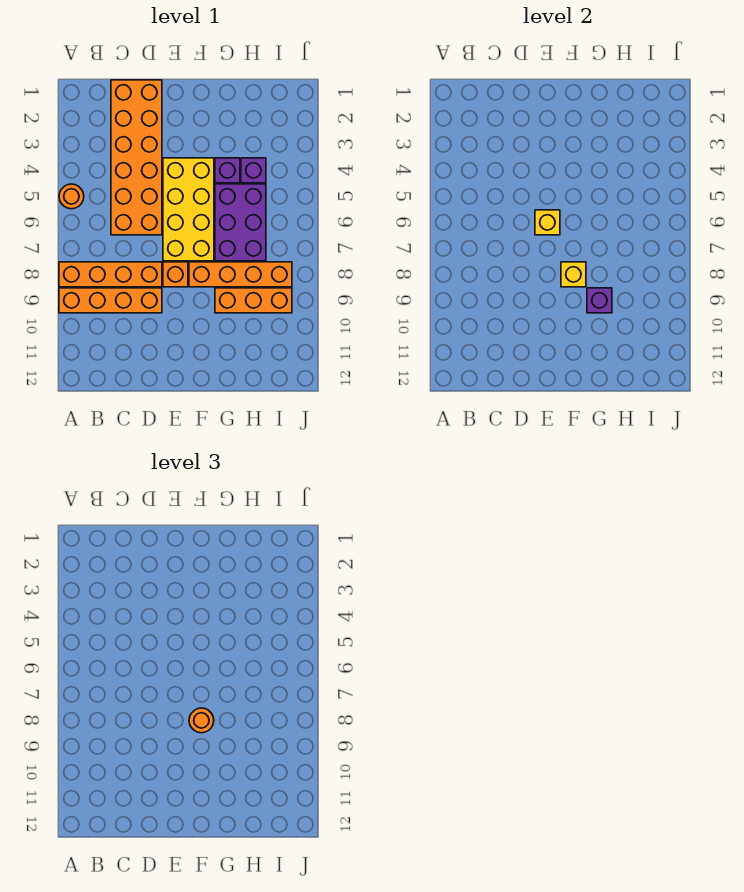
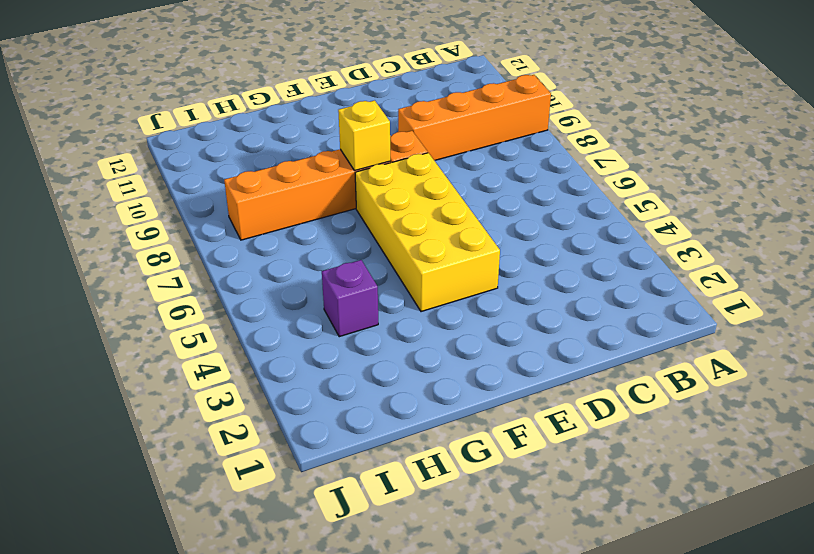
none -> orange 1x1 round brick [59,184,84,209]
none -> orange 1x4 brick [59,262,162,287]
none -> orange 2x6 brick [111,80,162,235]

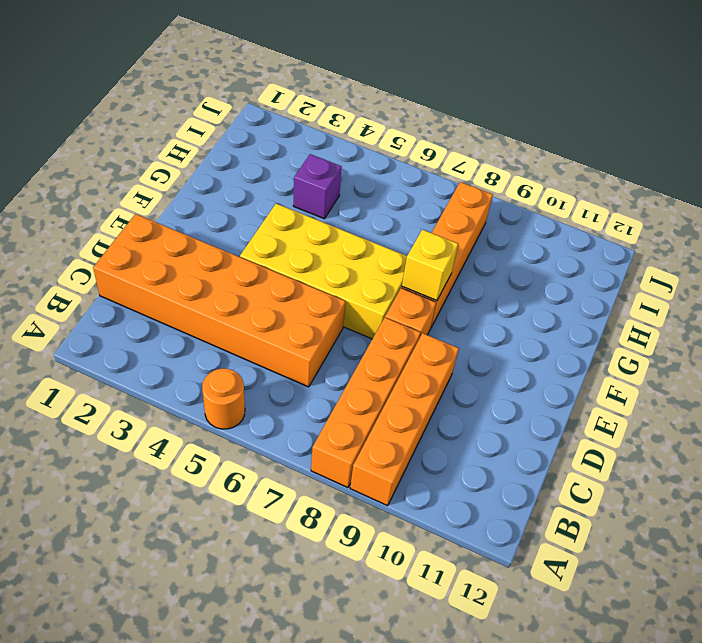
none -> purple 1x1 brick [215,158,240,183]
none -> purple 2x3 brick [215,184,266,261]
none -> orange 1x3 brick [215,288,292,313]

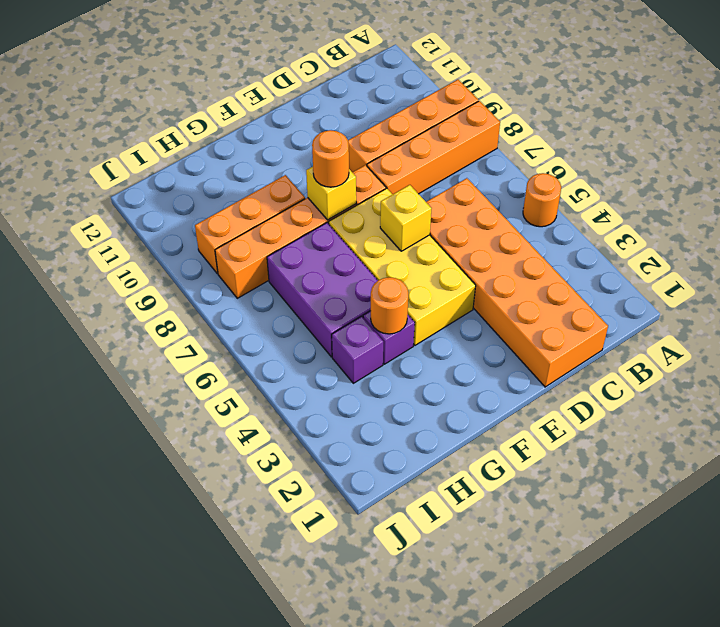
orange 1x1 round brick [371,277,408,334] -> none
none -> purple 1x1 brick [587,288,612,313]

